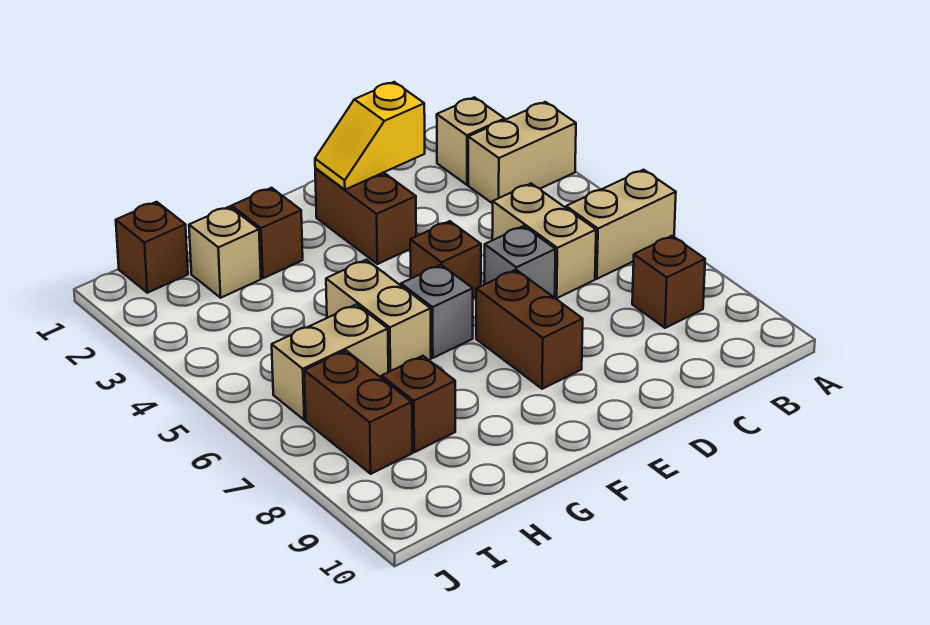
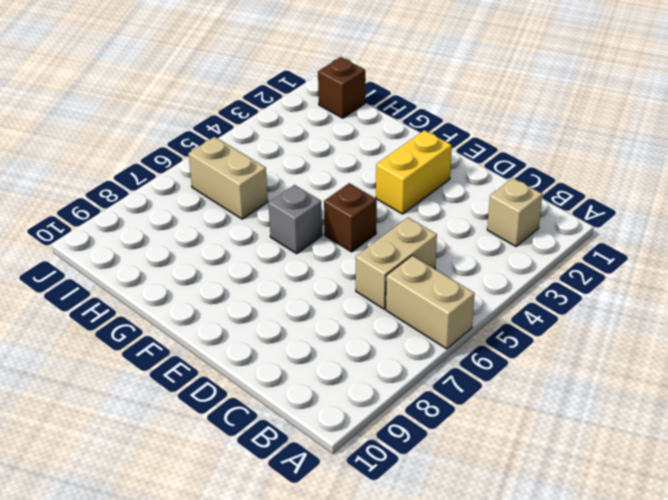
yellow 1x2 brick [376,130,452,214] -> brown 1x2 brick [315,168,416,264]
none -> tan 1x2 brick [468,102,576,204]
none -> brown 1x1 brick [632,236,705,328]
none -> grey 1x1 brick [484,226,556,298]

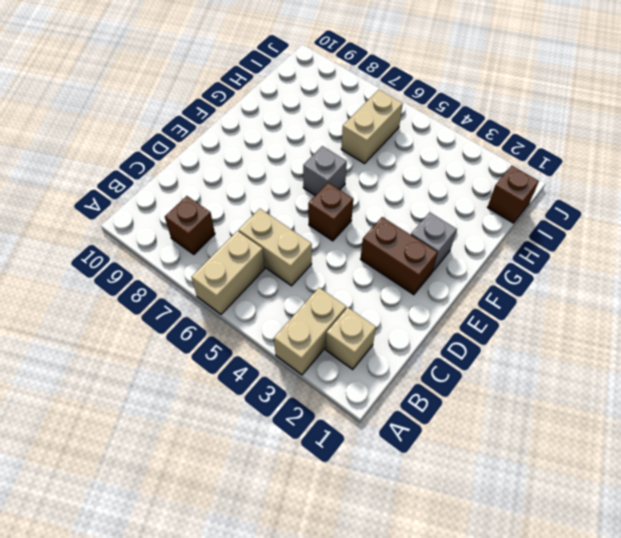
grey 1x1 brick [411,212,457,271] -> grey 1x1 brick moved to [484,226,556,298]
none -> brown 1x2 brick [476,270,583,389]
none -> brown 1x1 brick [232,188,303,278]
none -> tan 1x2 brick [326,260,431,372]

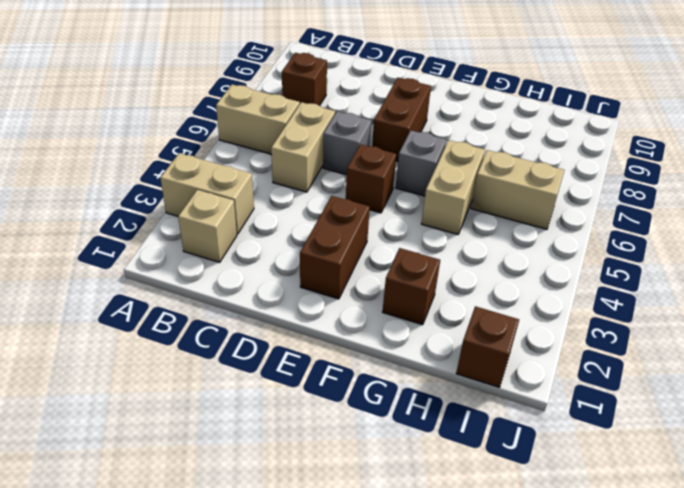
none -> tan 1x1 brick [189,207,261,298]
none -> brown 1x1 brick [382,356,455,452]
none -> brown 1x2 brick [304,351,412,474]

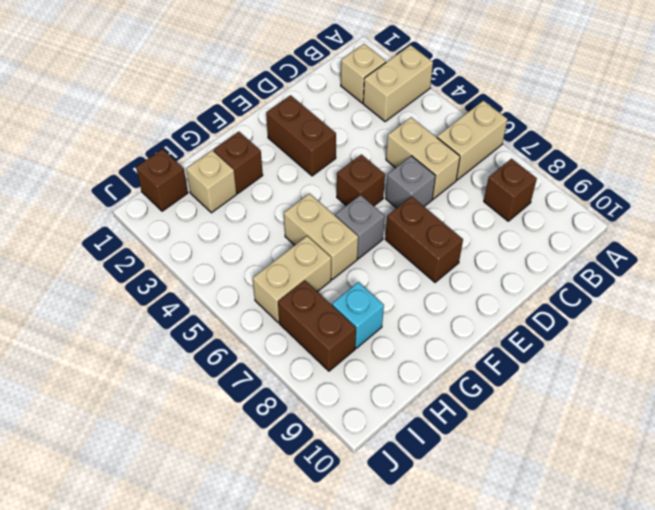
cyan 1x1 brick [332,282,384,348] -> brown 1x1 brick [382,356,455,452]
none -> yellow 1x2 slope [315,82,425,190]

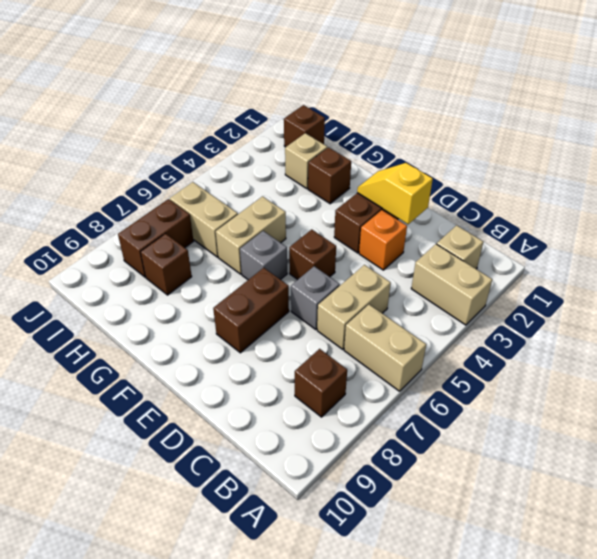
orange 1x1 brick [359,210,407,270] -> none

